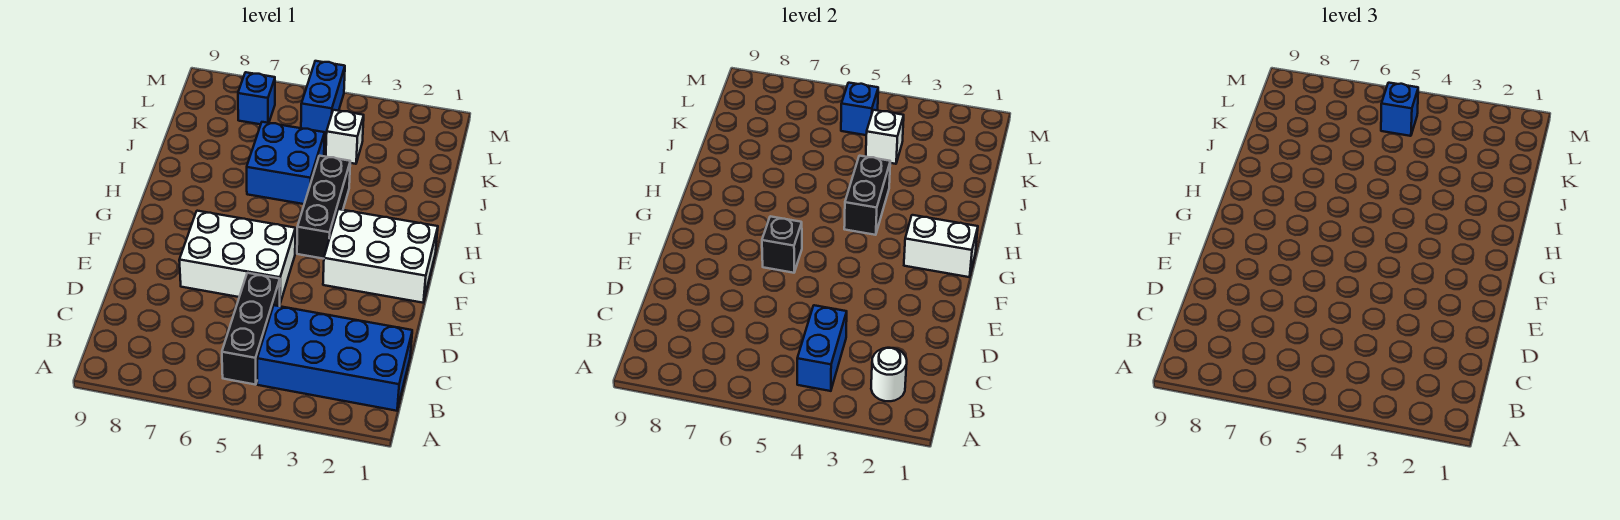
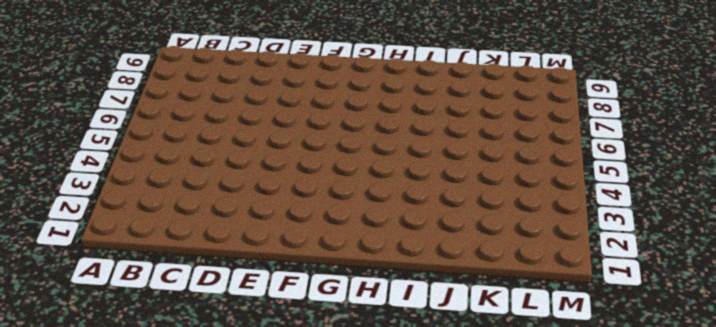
none -> blue 2x4 brick [257,305,412,411]
none -> black 1x3 brick [222,273,280,385]
none -> white 2x3 brick [179,211,295,303]

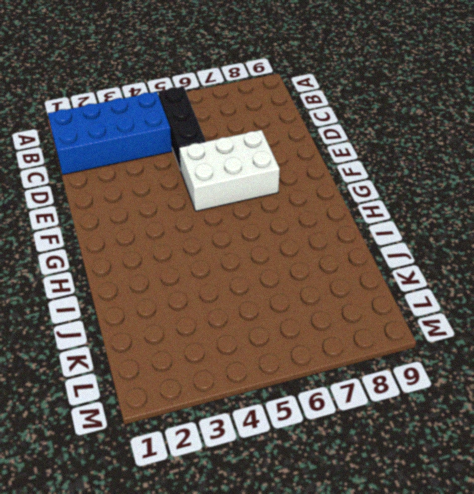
none -> white 2x3 brick [323,209,438,303]
none -> black 1x3 brick [297,156,350,259]
none -> blue 2x2 brick [247,122,325,204]

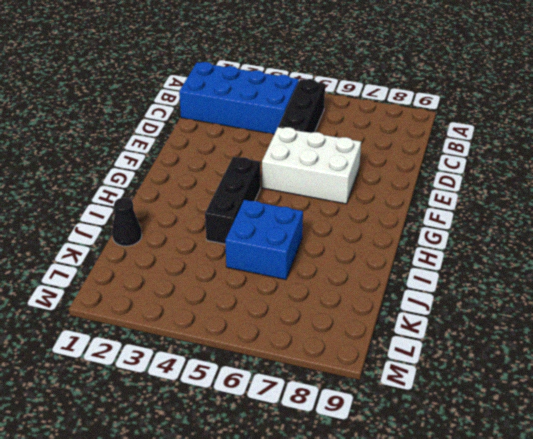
black 1x1 cone [112,198,142,246] -> none
none -> white 2x3 brick [323,209,438,303]
none -> white 1x1 brick [326,110,364,164]
none -> blue 1x2 brick [301,61,345,135]

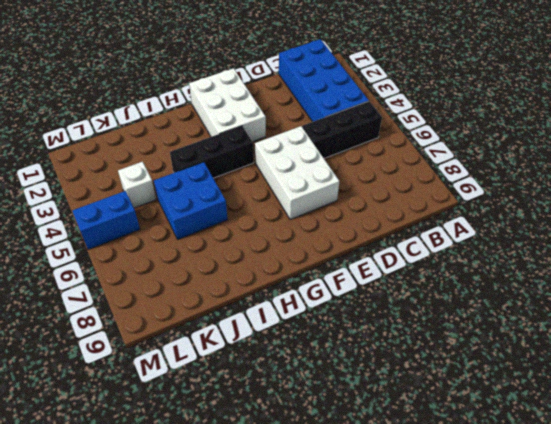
none -> blue 1x1 brick [238,72,275,124]
none -> white 1x1 round brick [871,348,907,401]
none -> blue 1x2 brick [797,305,847,391]

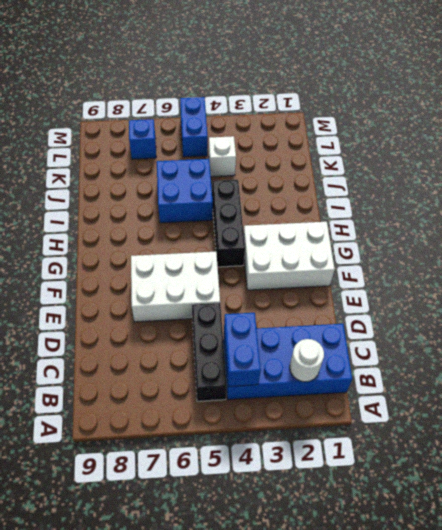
none -> black 1x1 brick [762,216,802,273]
none -> white 1x2 brick [904,215,978,277]
none -> black 1x2 brick [844,156,890,235]

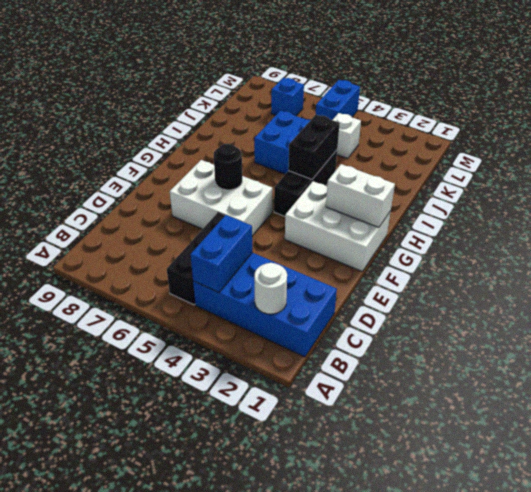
black 1x1 round brick [214,144,242,190] -> black 1x1 brick [762,216,802,273]
none -> white 1x1 brick [866,110,904,164]
none -> blue 1x1 brick [841,83,878,135]
none -> blue 1x1 brick [1381,83,1418,136]

